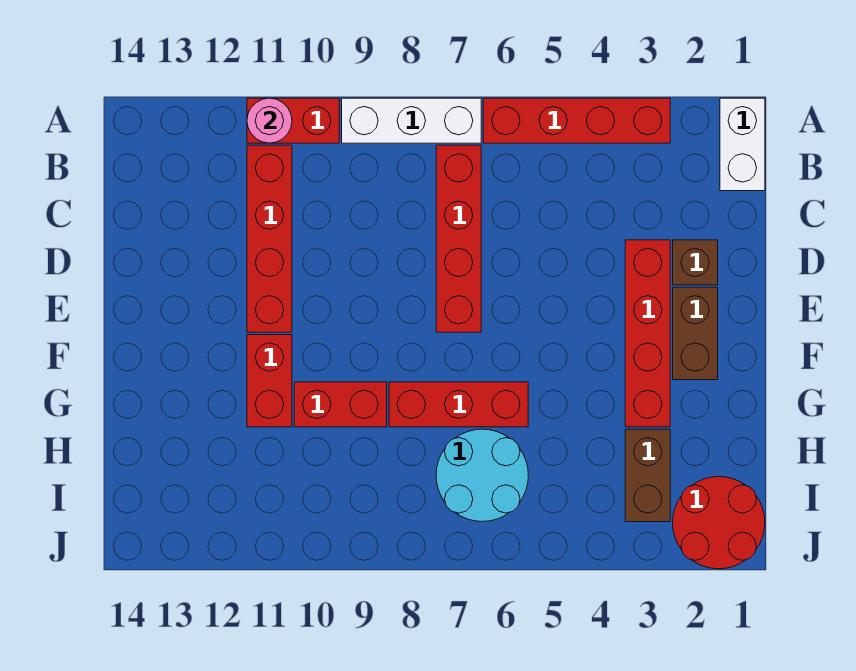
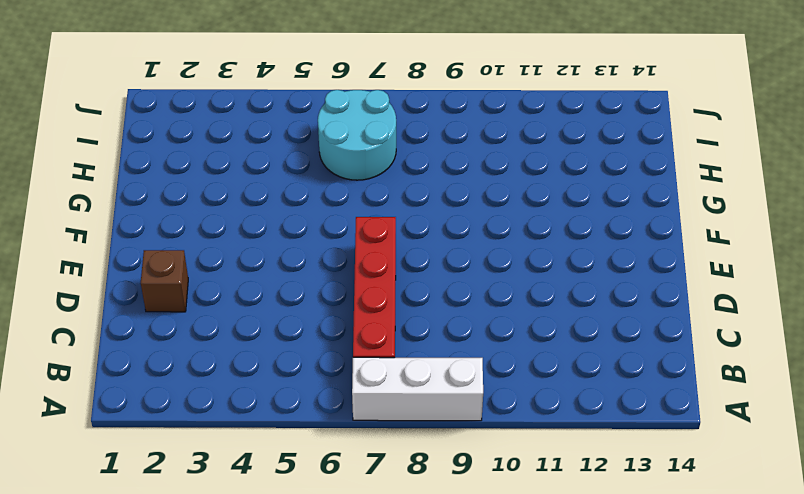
none -> white 1x2 brick [720,98,765,191]
none -> red 1x4 brick [483,98,670,143]
none -> red 1x2 brick [247,98,339,143]

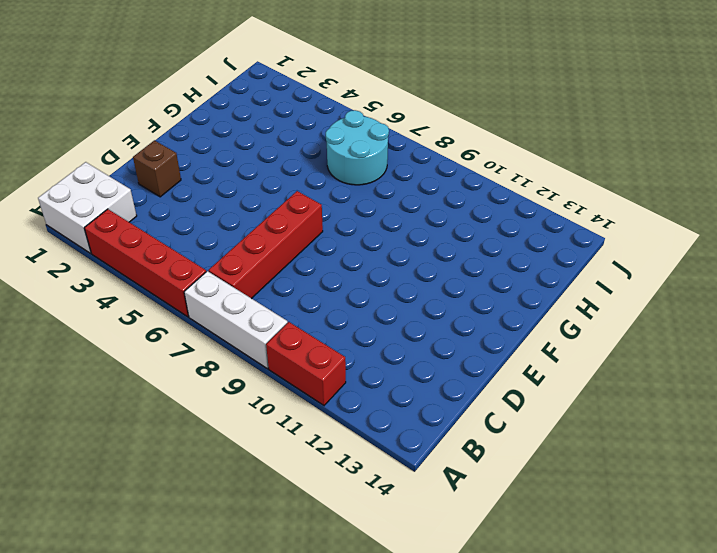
white 2x2 brick [38,162,137,253] -> white 1x2 brick [720,98,765,191]
none -> red 1x4 brick [247,145,292,332]
none -> red 1x4 brick [625,240,670,427]
none -> brown 1x2 brick [673,287,718,380]

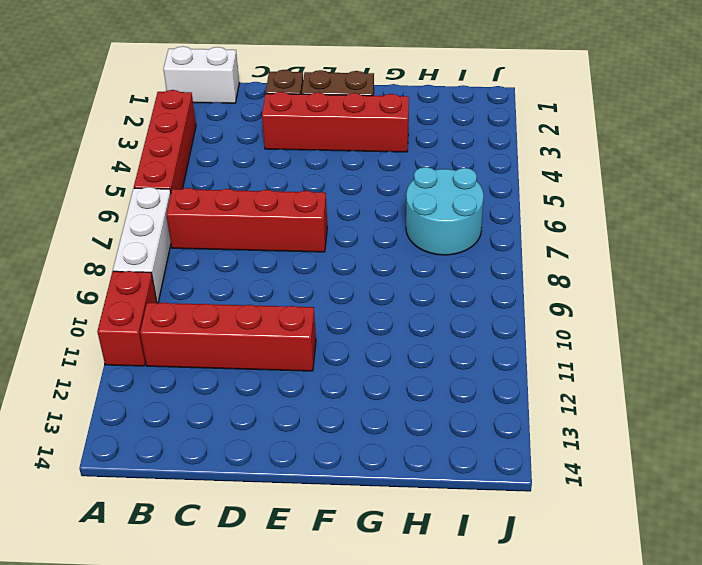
none -> red 1x2 brick [247,335,292,427]
none -> red 1x3 brick [389,382,528,427]
none -> red 1x2 brick [294,382,387,427]

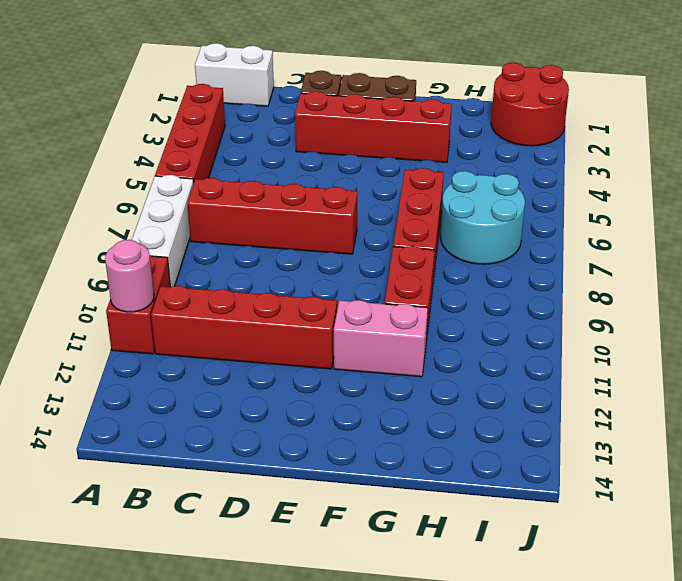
pink 1x2 brick [334,300,428,377] -> red 1x2 brick [247,335,292,427]
none -> brown 1x2 brick [625,429,670,522]

